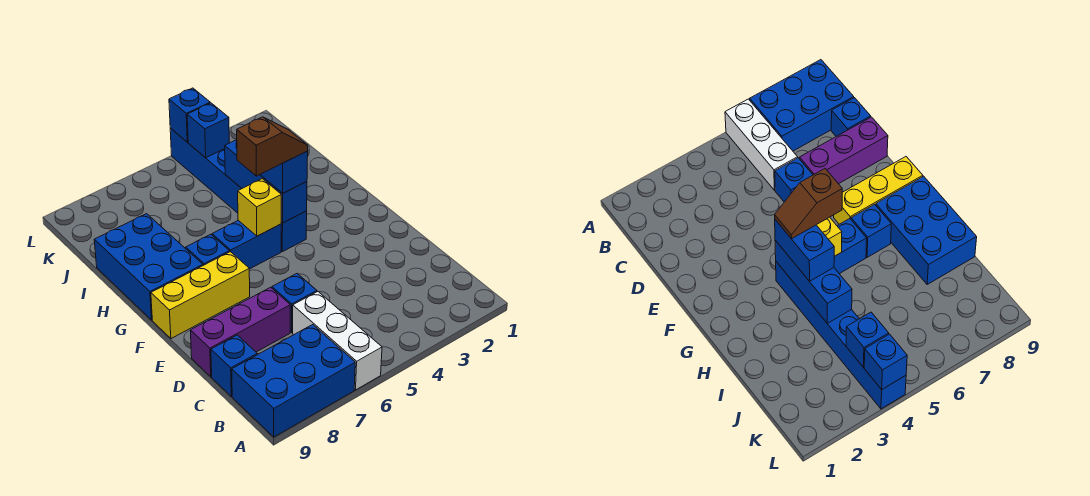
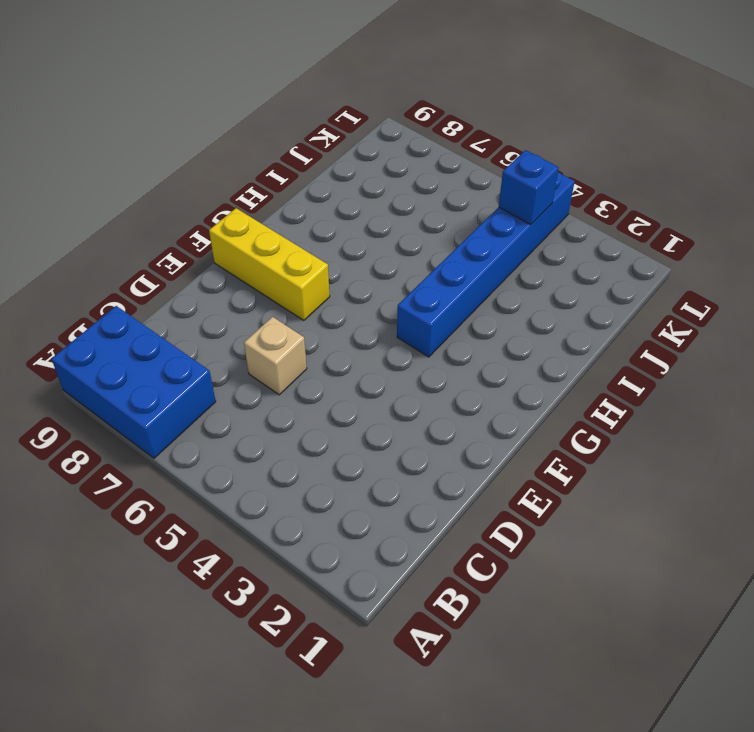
tan 1x1 brick [244,317,307,395] -> blue 1x1 brick [272,274,317,332]
none -> white 1x3 brick [293,292,382,390]
none -> blue 1x1 brick [211,335,257,396]
none -> purple 1x3 brick [190,287,290,377]

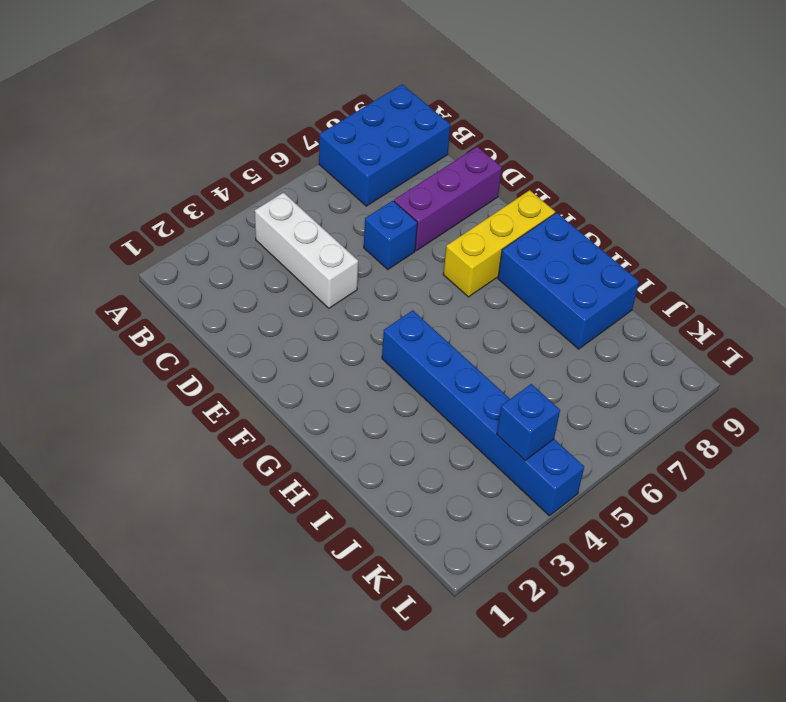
white 1x3 brick [255,193,358,308] -> white 1x3 brick moved to [293,292,382,390]
none -> blue 1x1 brick [211,335,257,396]
none -> blue 1x2 brick [212,220,281,269]
none -> blue 1x1 brick [186,234,229,265]

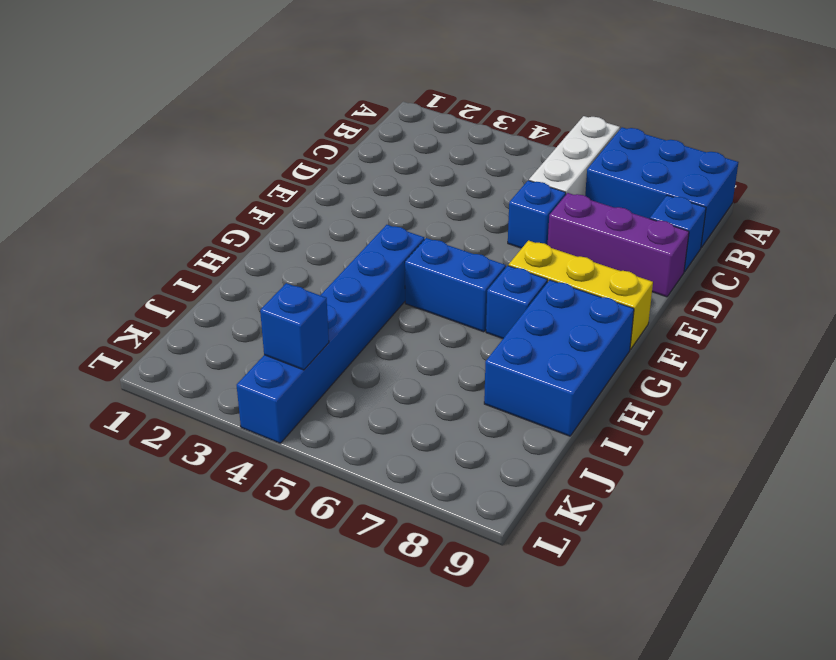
none -> blue 1x3 brick [225,140,307,223]
none -> yellow 1x1 brick [238,179,281,236]
none -> blue 1x1 brick [169,88,210,142]

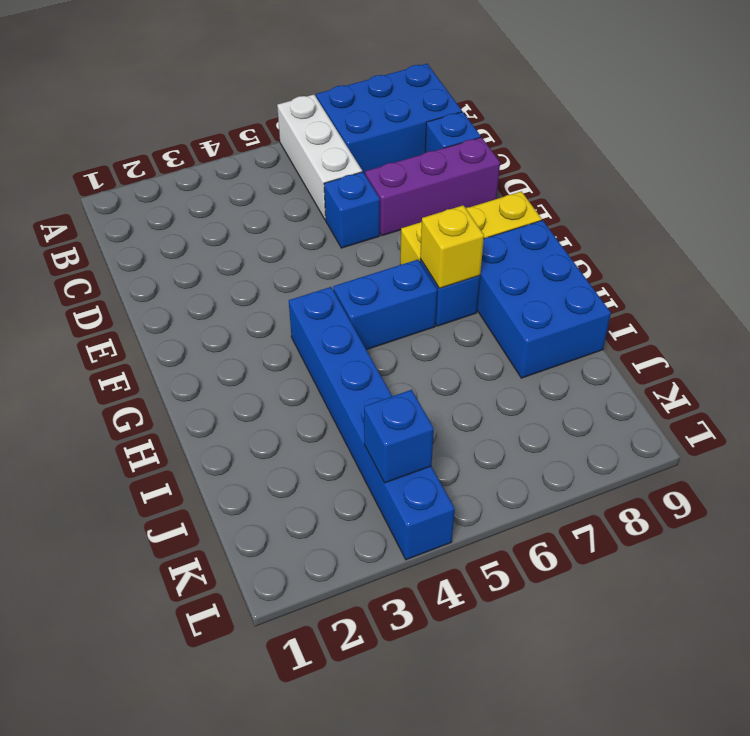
yellow 1x1 brick [420,205,484,288] -> yellow 1x1 brick moved to [238,179,281,236]
none -> blue 1x3 brick [225,140,307,223]
none -> blue 1x1 brick [169,88,210,142]
none -> blue 1x2 brick [260,151,308,193]

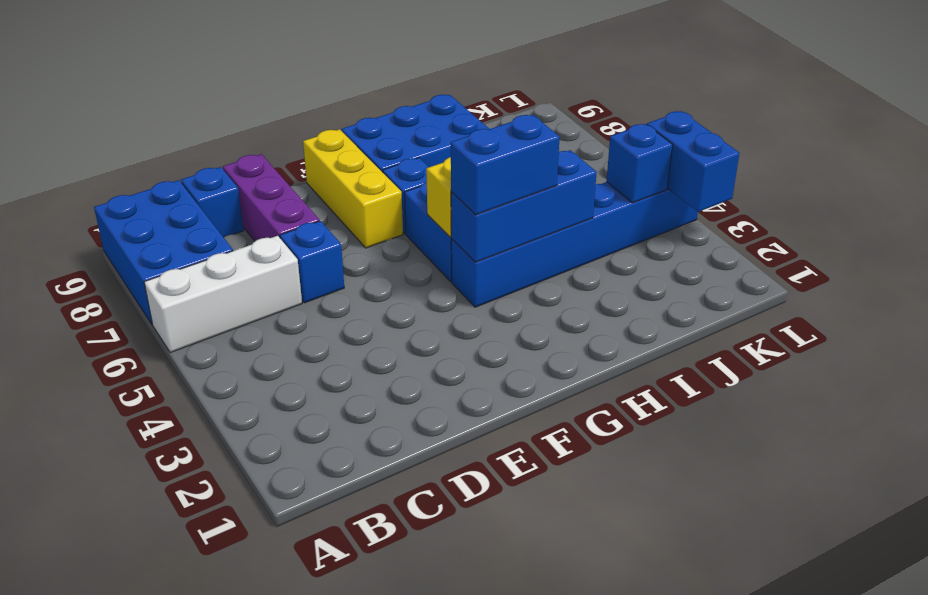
blue 1x2 brick [647,111,739,212] -> blue 1x1 brick [169,88,210,142]
none -> brown 1x2 slope [237,117,308,176]

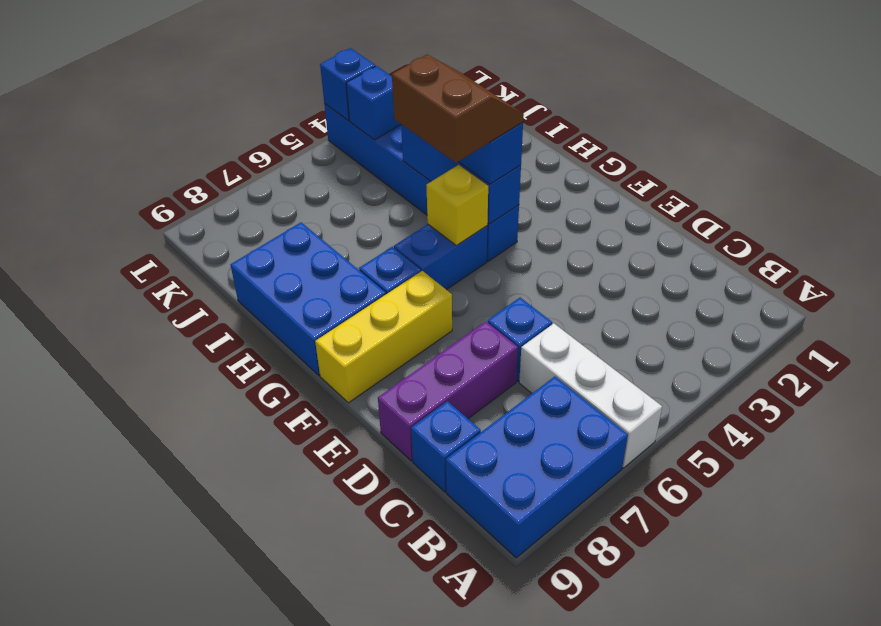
brown 2x2 slope [392,55,524,163] -> brown 1x2 slope [237,117,308,176]

